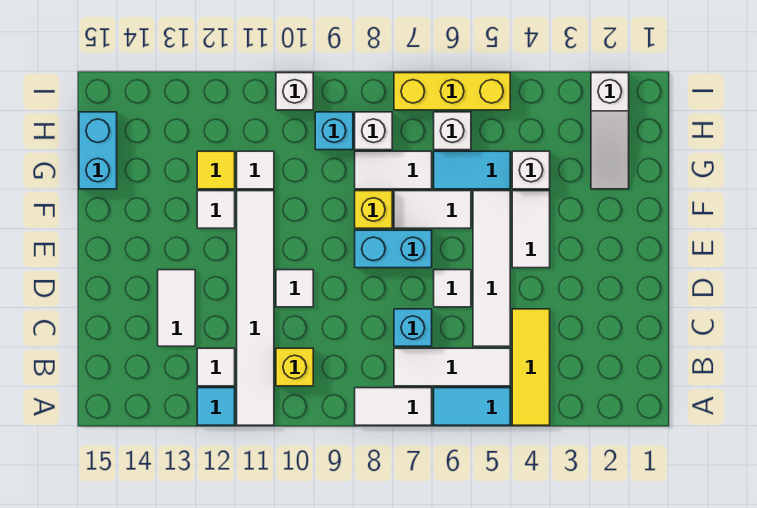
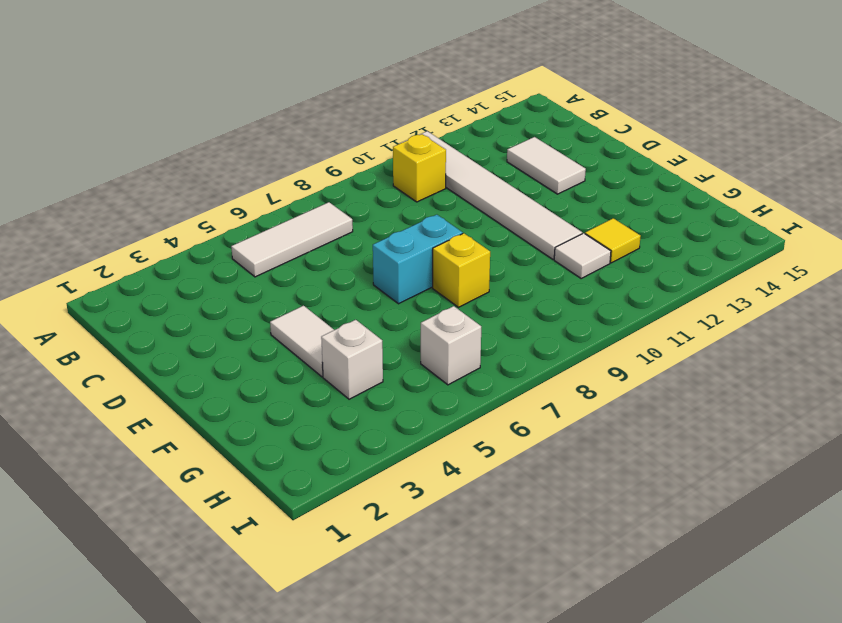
none -> yellow 1x3 tile [512,309,550,425]
none -> cyan 1x2 tile [434,388,510,425]
none -> white 1x2 tile [355,388,432,425]
none -> cyan 1x1 tile [197,388,235,425]

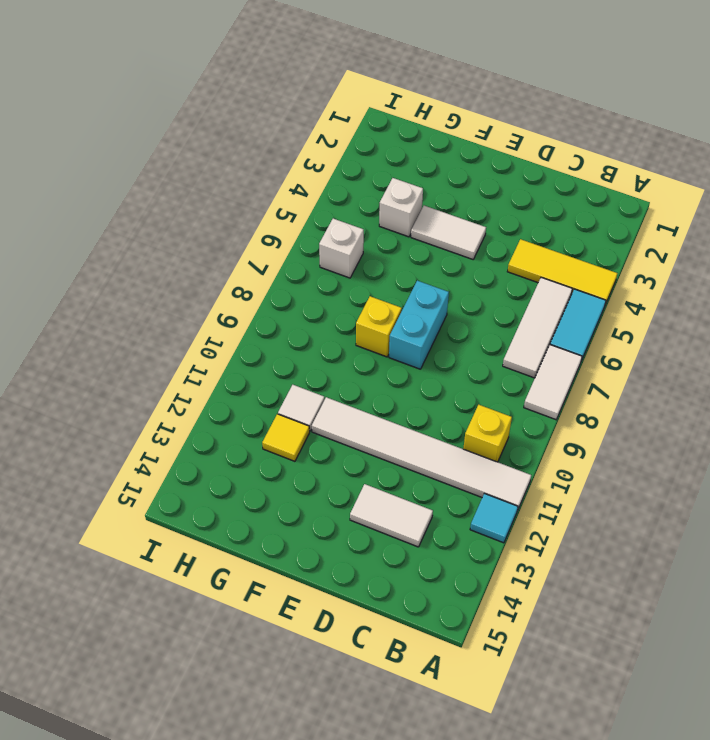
none -> white 1x1 tile [197,348,235,386]
none -> white 1x4 tile [473,191,510,346]
none -> cyan 1x1 brick [394,309,432,346]
none -> white 1x1 tile [434,270,471,307]

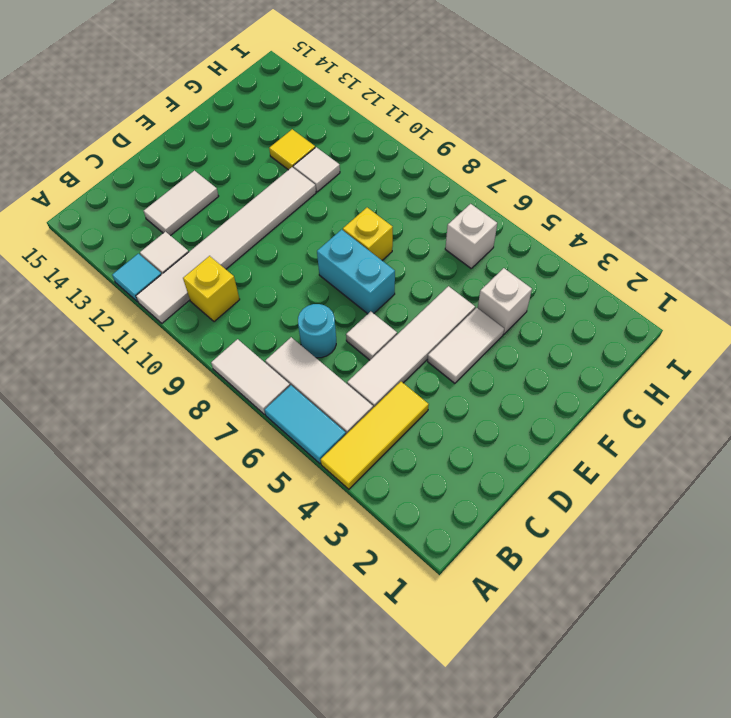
cyan 1x1 round brick [298,304,336,358] -> cyan 1x1 brick [394,309,432,346]
none -> white 1x1 tile [276,270,313,307]
none -> white 1x2 tile [394,191,471,228]
none -> white 1x1 tile [197,191,235,228]
none -> white 1x3 slope [591,73,629,189]

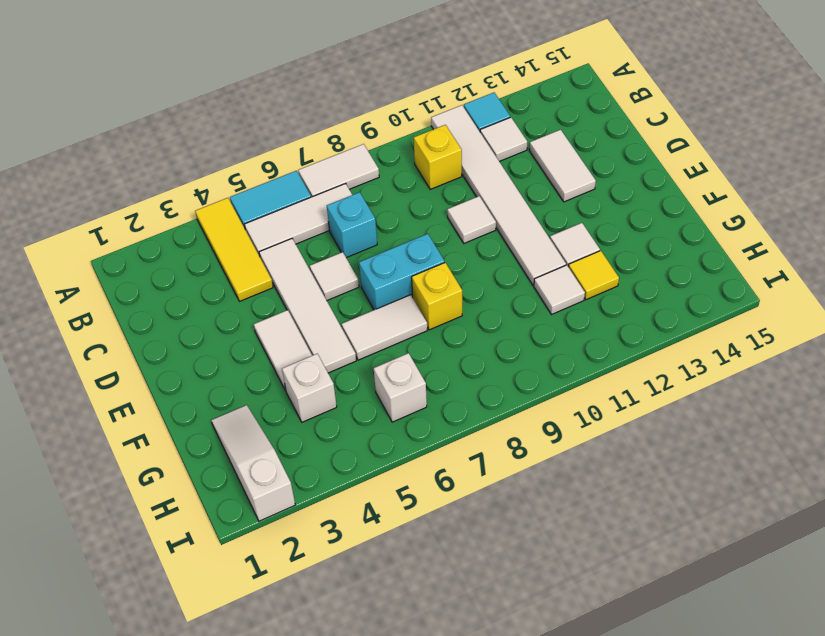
none -> cyan 1x2 tile [434,151,510,189]
none -> white 1x2 tile [355,151,432,189]
none -> cyan 1x2 brick [79,112,117,189]
none -> white 1x1 brick [355,112,392,150]

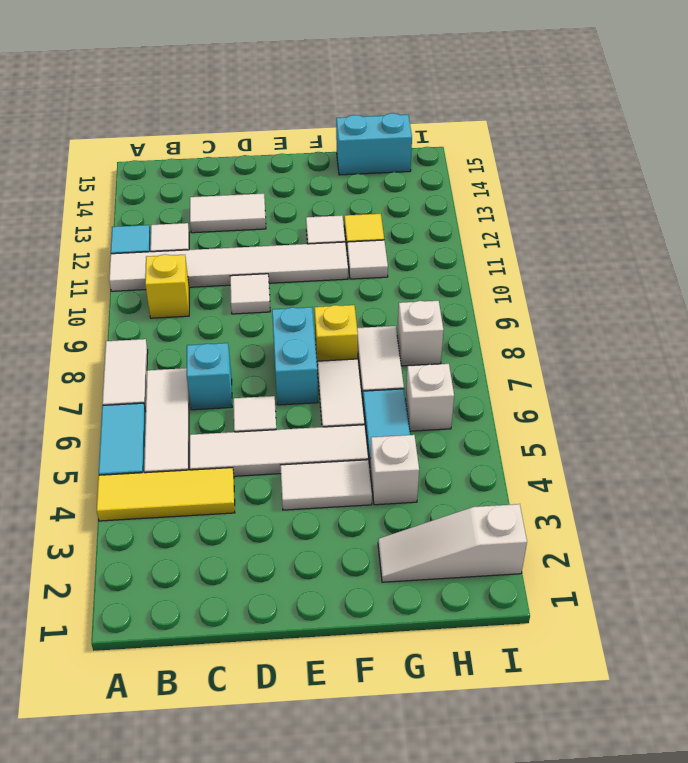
none -> cyan 1x1 brick [315,112,353,150]
none -> yellow 1x3 brick [394,73,510,110]
none -> white 1x1 brick [276,73,313,110]

